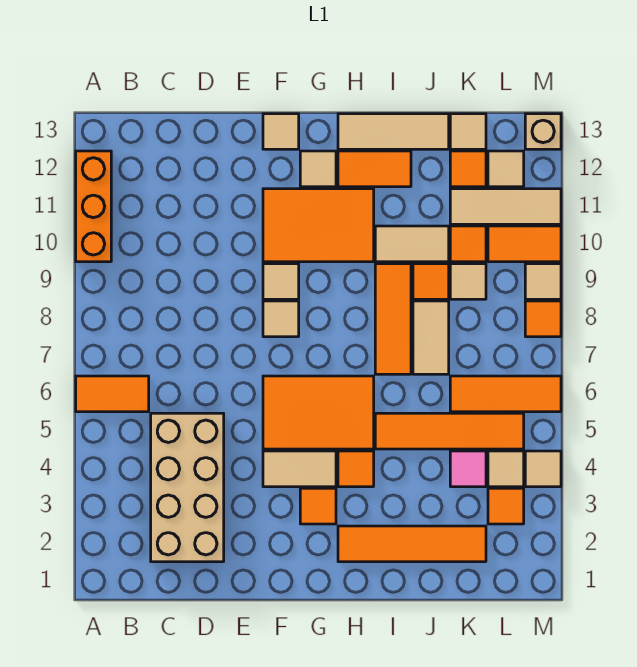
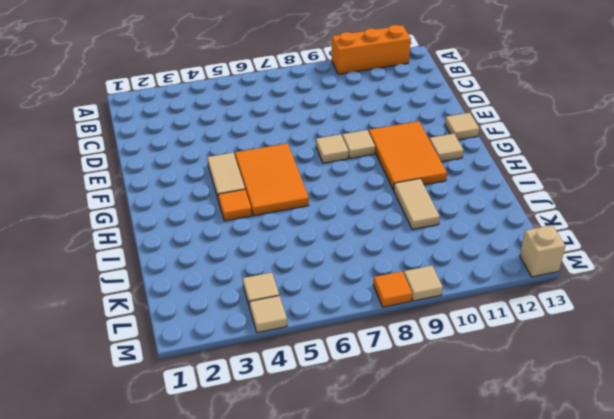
none -> orange 1x2 tile [76,376,149,412]
none -> tan 2x4 brick [151,413,224,562]
none -> orange 1x1 tile [300,488,336,524]
none -> orange 1x4 tile [338,526,486,562]

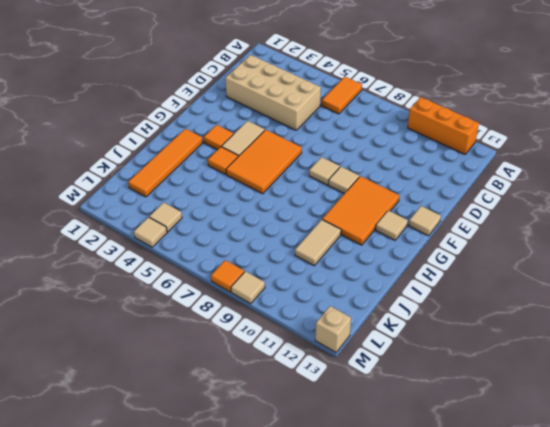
none -> orange 1x2 tile [338,151,411,187]
none -> tan 1x3 tile [338,114,449,149]
none -> orange 1x4 tile [375,413,524,449]
none -> orange 1x3 tile [375,264,411,374]

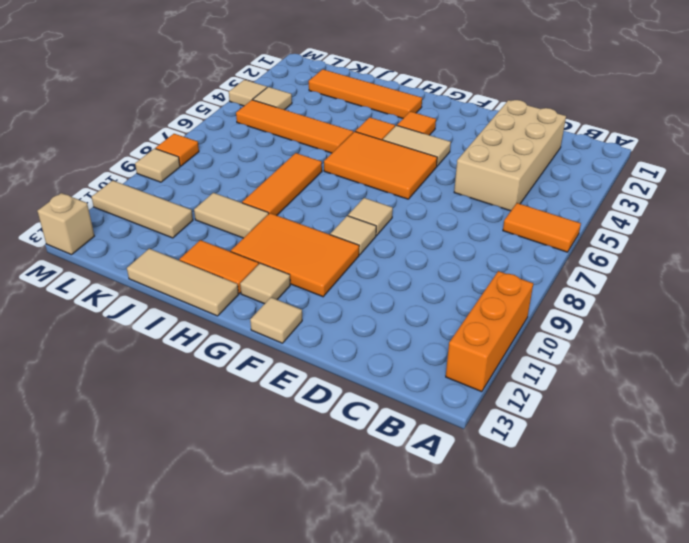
none -> tan 1x2 tile [413,301,449,374]
none -> orange 1x1 tile [413,264,449,299]
none -> pink 1x1 tile [450,451,486,487]
none -> orange 1x3 tile [450,376,561,412]

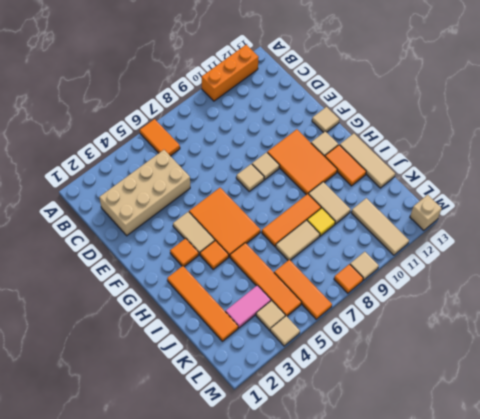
yellow 1x1 tile [307,208,335,236] -> orange 1x1 tile [413,264,449,299]
pink 1x2 tile [225,285,271,328] -> pink 1x1 tile [450,451,486,487]
none -> tan 1x1 tile [450,264,486,299]
none -> orange 1x1 tile [450,226,486,262]
none -> orange 1x1 tile [450,151,486,187]
none -> tan 1x1 tile [450,114,486,149]

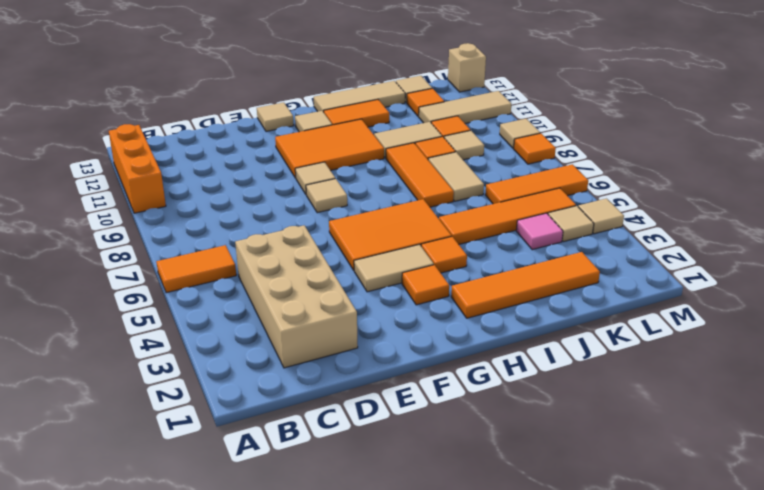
none -> orange 1x1 tile [488,488,524,524]
none -> orange 1x2 tile [488,226,561,262]
none -> tan 1x1 tile [488,151,524,187]

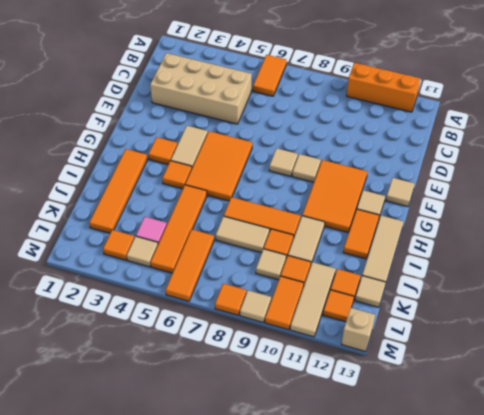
orange 1x1 tile [323,290,354,322] -> tan 1x1 tile [488,151,524,187]
none -> tan 1x1 tile [525,451,561,487]

